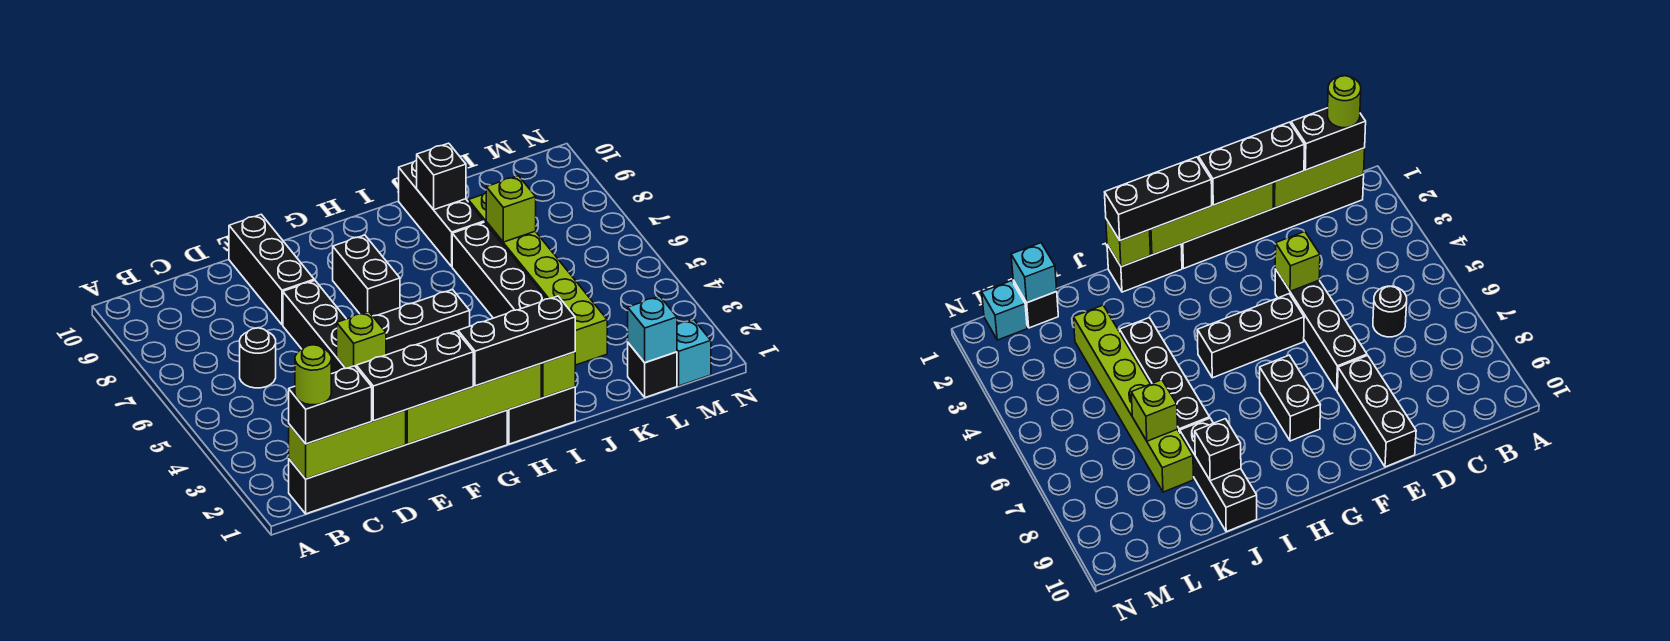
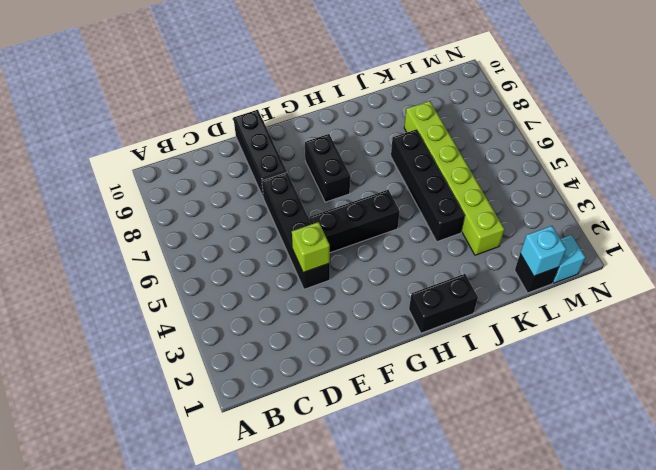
none -> black 1x6 brick [289,410,507,514]
none -> black 1x1 round brick [240,328,276,388]
none -> black 1x3 brick [399,160,484,266]

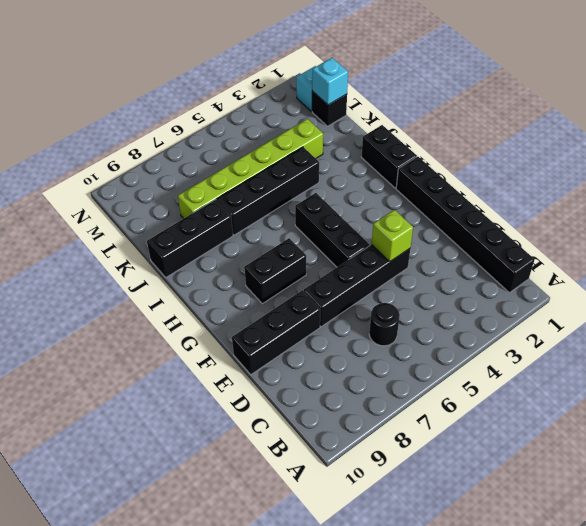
none -> lime 1x3 brick [289,410,406,479]
none -> lime 1x4 brick [406,364,541,444]
none -> lime 1x1 brick [541,352,575,397]

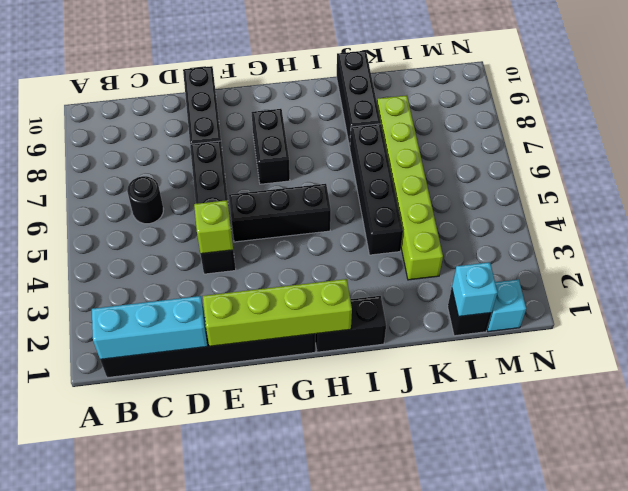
cyan 1x3 brick [92,296,208,360] -> lime 1x3 brick [289,410,406,479]
none -> lime 1x1 brick [541,352,575,397]
none -> black 1x1 brick [417,143,466,210]
none -> lime 1x1 brick [486,176,536,242]

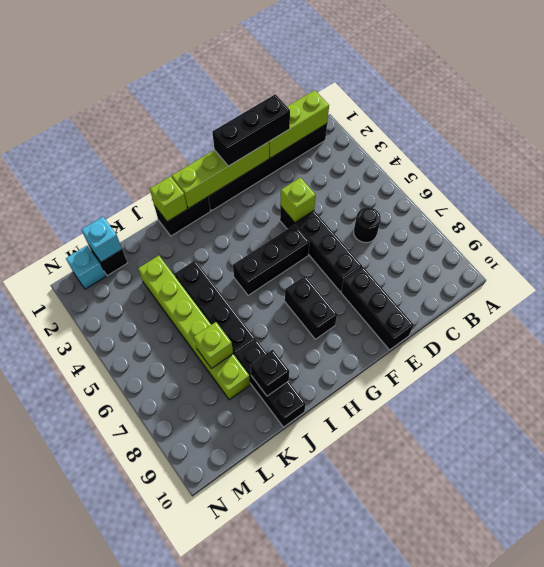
none -> black 1x2 brick [289,366,372,444]
none -> black 1x3 brick [458,296,575,386]
none -> lime 1x1 round brick [295,345,331,405]

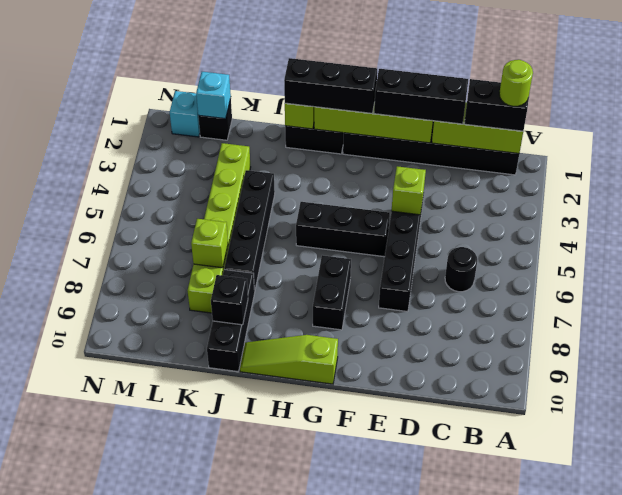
lime 1x3 slope [240,335,338,384] -> none
none -> black 1x3 brick [229,214,314,325]

